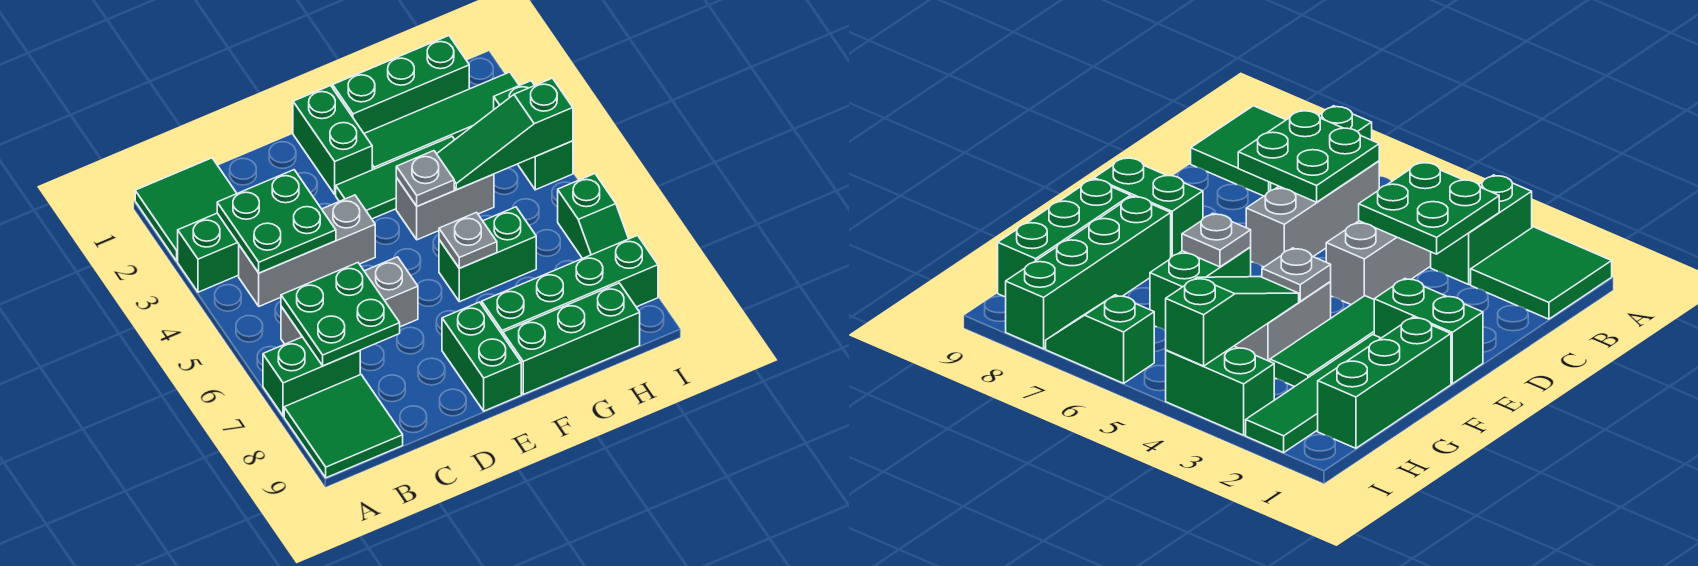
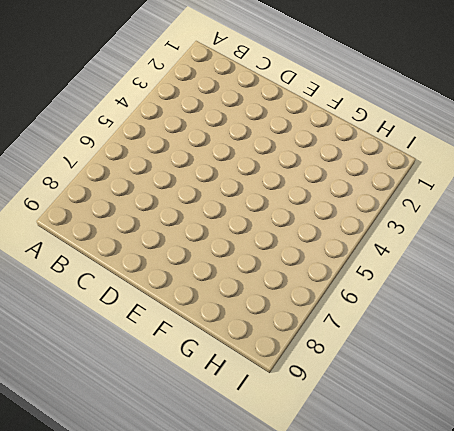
none -> green 2x2 tile [135,158,237,261]
none -> green 1x2 brick [178,213,239,292]
none -> green 1x2 brick [263,337,360,416]

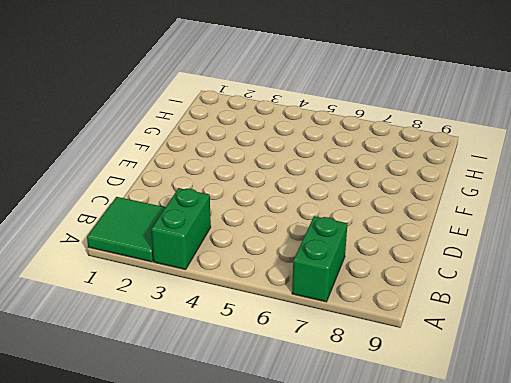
none -> green 2x2 tile [284,374,403,478]
none -> grey 1x3 brick [239,195,375,306]
none -> grey 1x3 brick [281,257,418,344]

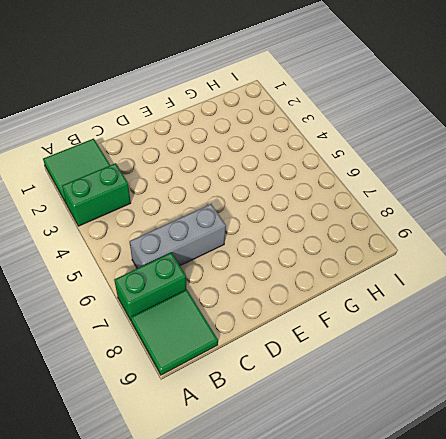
none -> grey 1x3 brick [239,195,375,306]
none -> green 1x2 brick [293,86,372,194]
none -> green 1x3 tile [336,137,455,219]

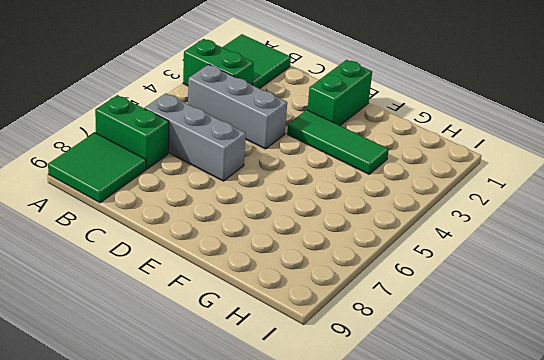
none -> green 1x2 brick [442,302,521,411]
none -> green 1x3 brick [333,36,469,133]
none -> green 1x4 tile [364,72,519,170]

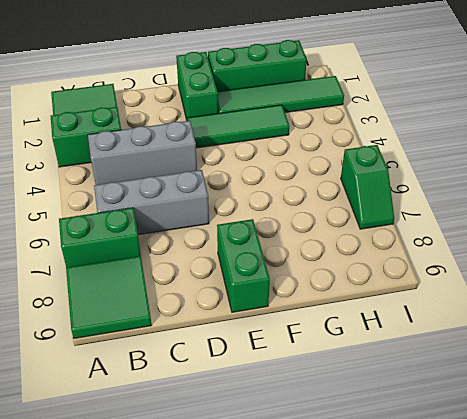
none -> grey 1x2 brick [396,174,494,240]
none -> green 1x2 brick [439,207,536,302]
none -> green 1x4 brick [482,235,658,335]

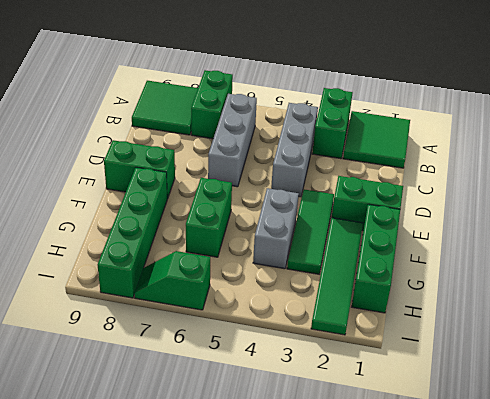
none -> green 1x3 brick [503,283,640,394]
none -> green 1x2 brick [494,81,573,190]
none -> green 2x2 plate [217,170,336,273]

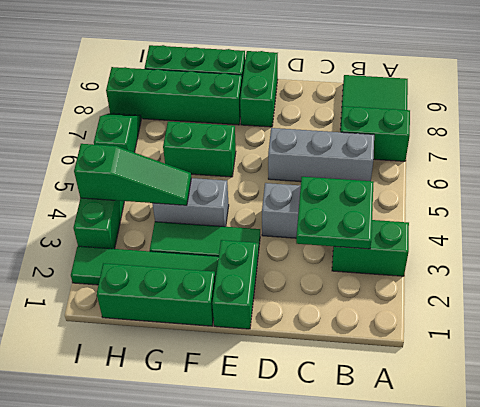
none -> green 2x2 tile [135,158,237,261]
none -> green 2x2 plate [281,263,400,366]
none -> grey 1x1 plate [396,151,454,206]

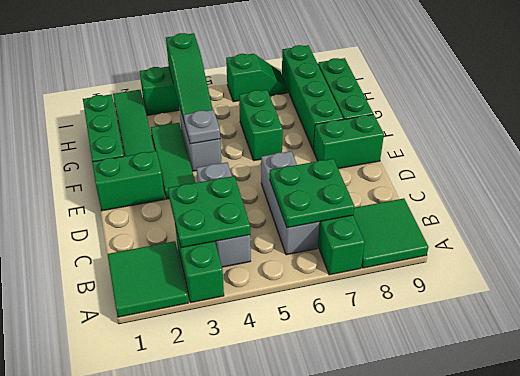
none -> grey 1x1 plate [439,212,497,268]

